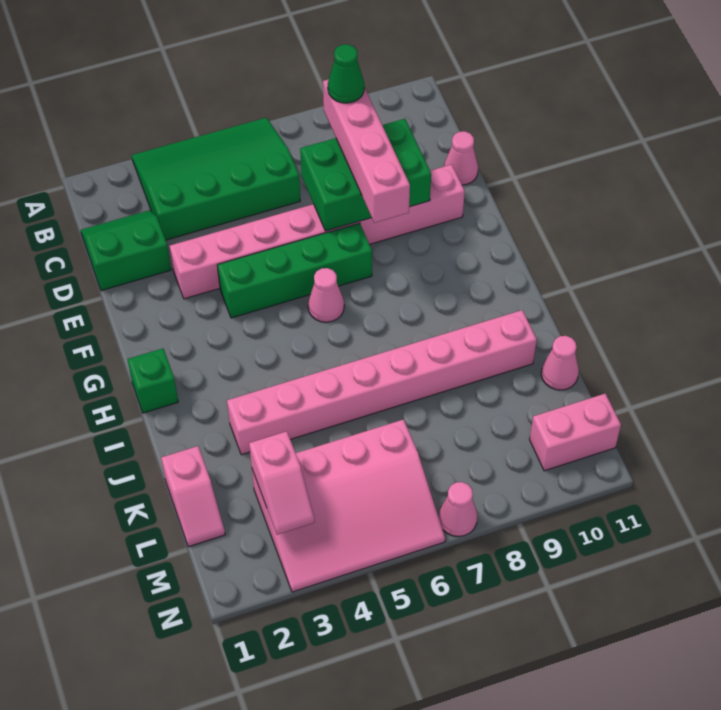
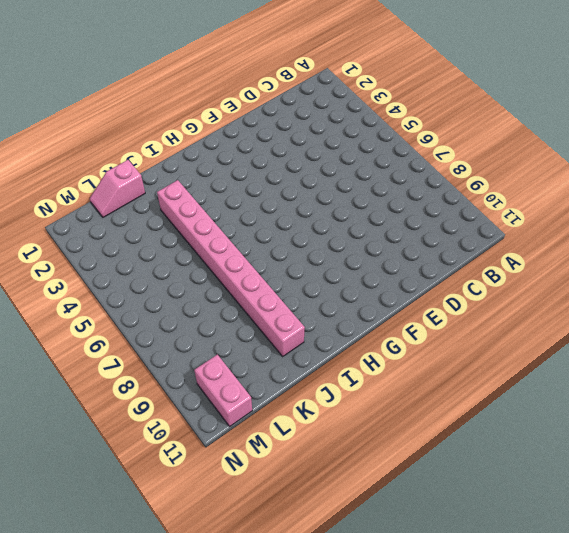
none -> green 3x4 slope [132,118,300,240]
none -> green 2x2 slope [81,210,171,291]
none -> pink 1x1 cone [444,131,478,185]

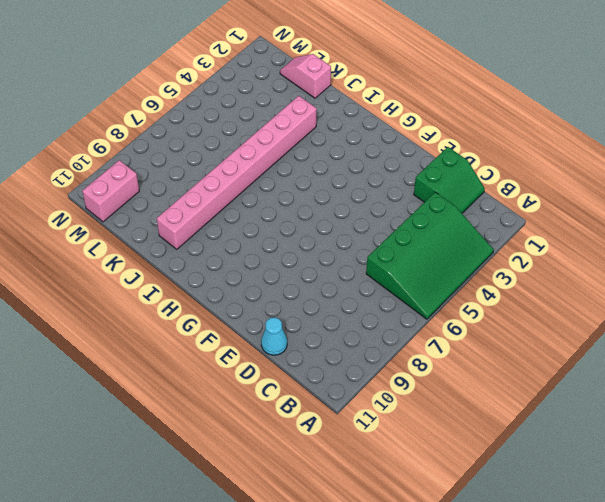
cyan 1x1 cone [261,318,287,355] -> pink 1x1 cone [444,131,478,185]
none -> pink 1x8 brick [170,164,465,299]
none -> green 1x4 brick [217,223,372,318]
none -> pink 1x1 cone [308,268,344,322]

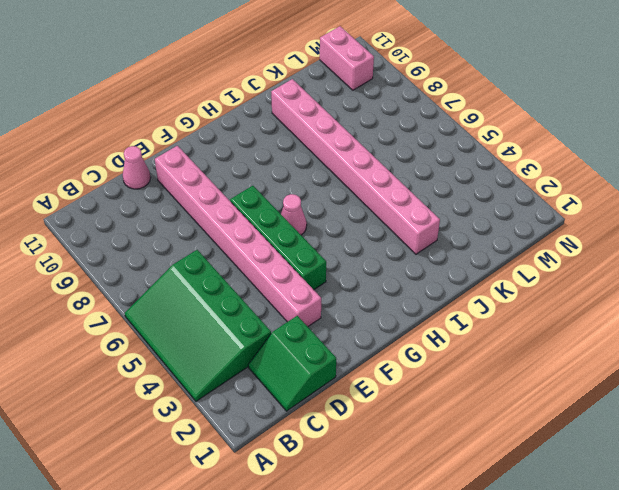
none -> green 1x1 brick [127,348,178,413]
none -> pink 1x2 slope [161,446,225,547]
none -> pink 1x1 cone [541,336,579,390]

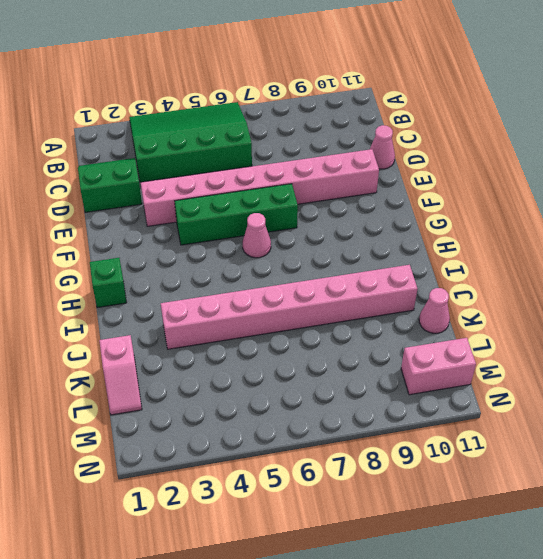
none -> pink 3x4 slope [252,419,445,592]
none -> pink 1x1 cone [439,482,477,537]
none -> green 2x3 brick [300,119,431,231]

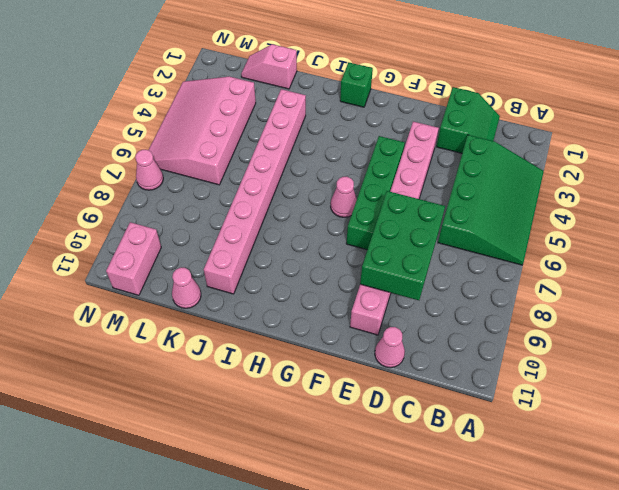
none -> pink 1x2 slope [249,431,315,535]
none -> pink 1x4 brick [323,79,410,223]
none -> green 1x1 cone [328,44,364,103]

